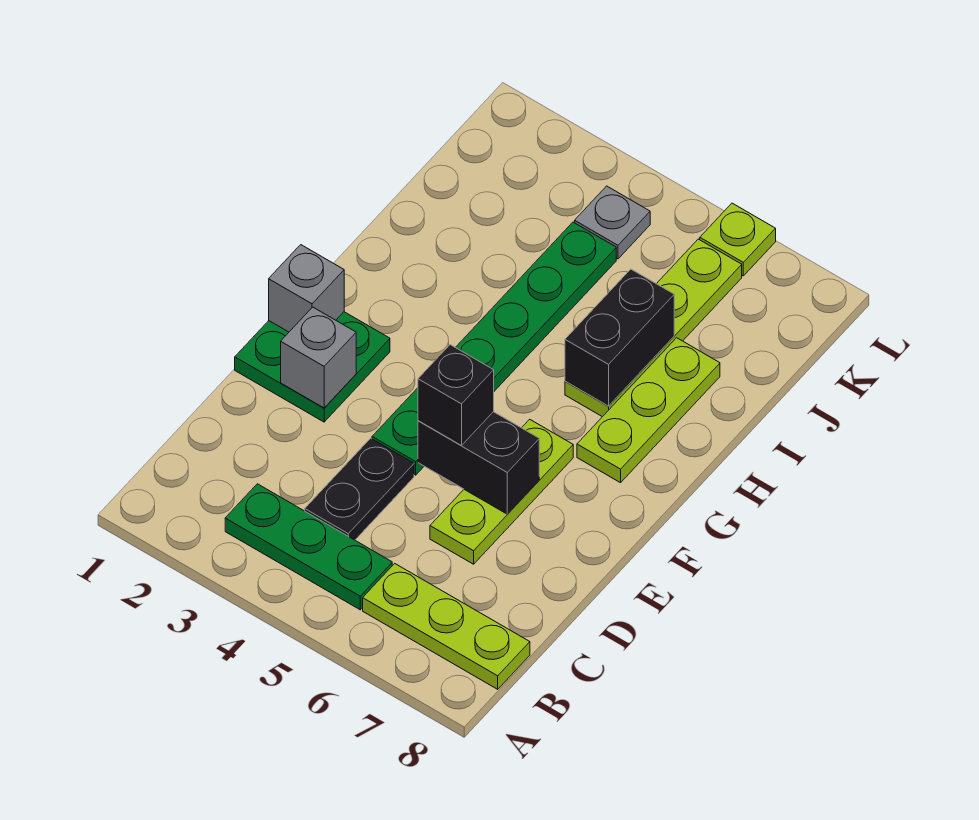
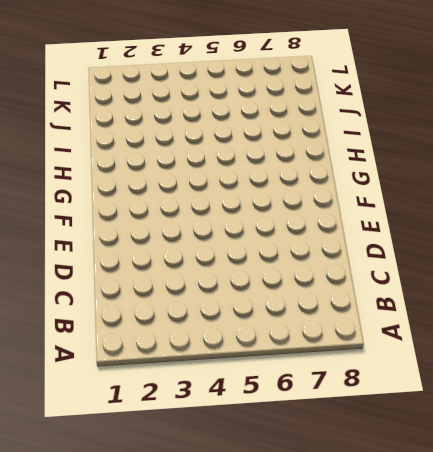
none -> green 1x3 plate [225,484,392,610]
none -> lime 1x3 plate [363,564,530,689]
none -> black 1x2 plate [305,438,414,540]

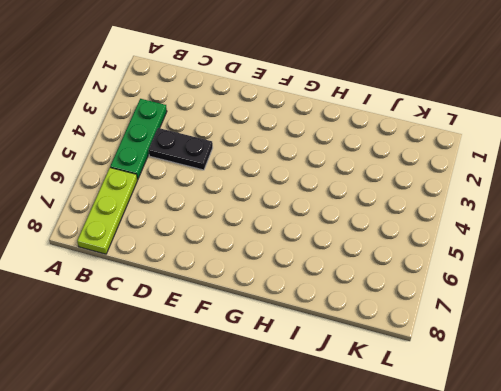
none -> lime 1x3 plate [430,419,573,564]
none -> green 2x2 plate [235,312,390,422]
none -> green 1x6 plate [372,222,616,475]

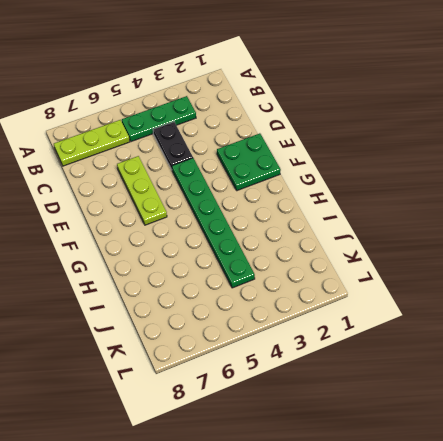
none -> lime 1x3 plate [577,338,720,483]
none -> lime 1x4 plate [565,239,742,417]
none -> grey 1x1 plate [575,186,650,259]

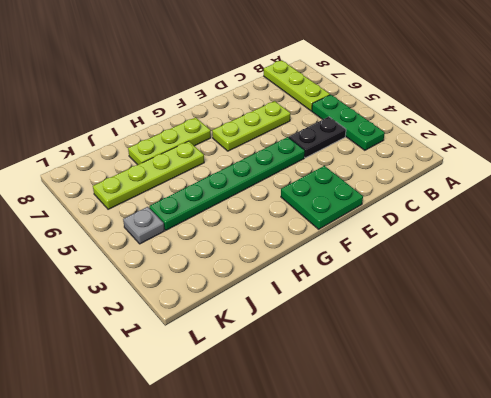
none -> lime 1x1 plate [700,203,776,276]
none -> grey 1x1 brick [281,307,356,408]
none -> black 1x2 brick [418,412,539,514]

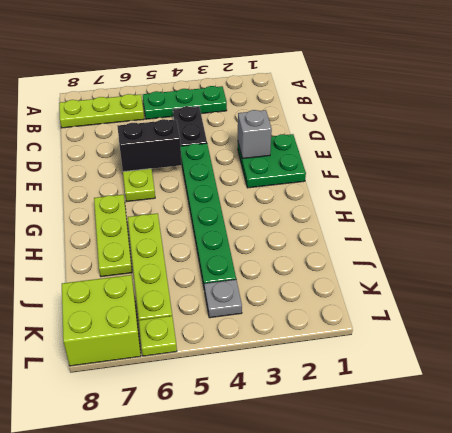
lime 2x2 brick [62,275,141,366] -> none
none -> grey 1x1 brick [269,245,344,332]
none -> black 1x2 brick [565,269,674,406]
none -> black 1x1 brick [418,345,494,445]

